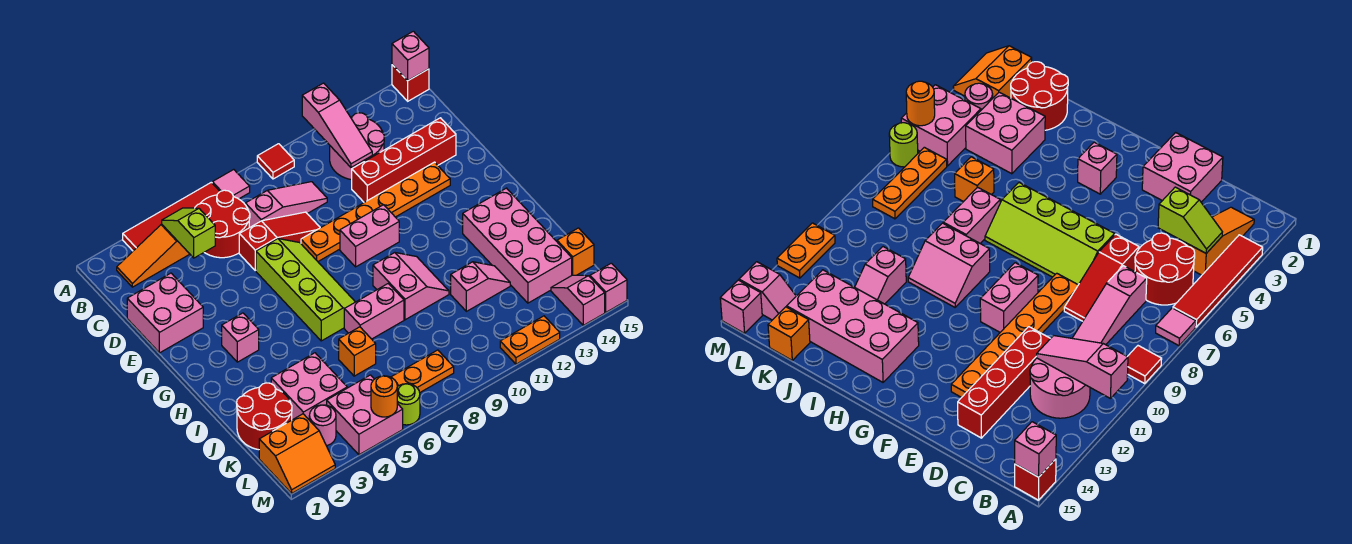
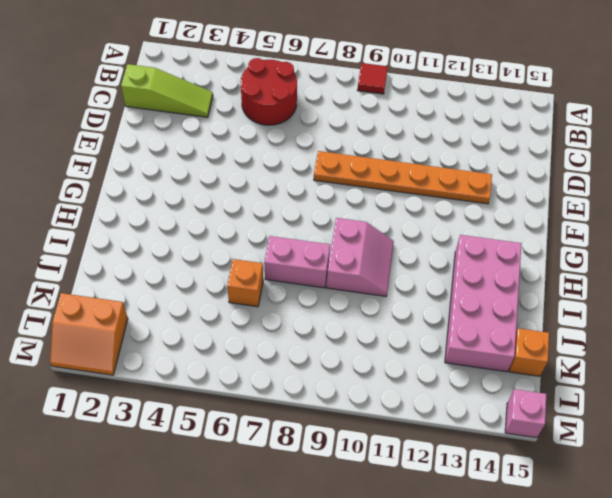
lime 1x3 slope [121,64,213,117] -> none
none -> red 1x4 tile [123,182,220,251]
none -> pink 1x1 tile [212,169,250,199]
none -> red 1x1 brick [392,65,429,101]
none -> orange 1x3 slope [117,224,189,287]

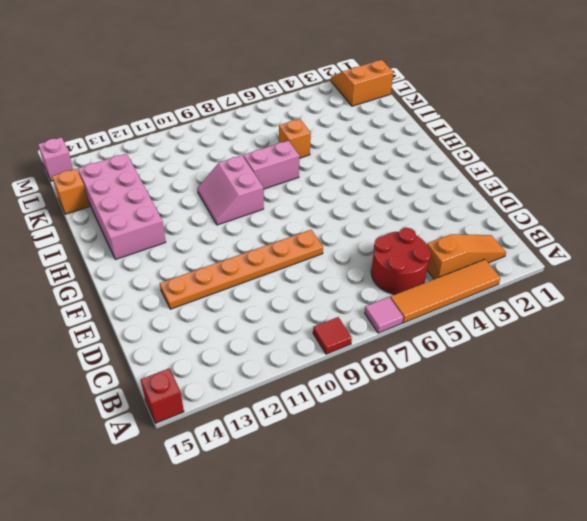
orange 1x4 tile [390,259,500,323] -> red 1x4 tile [123,182,220,251]
none -> pink 2x2 round brick [330,113,384,180]
none -> pink 1x3 slope [245,182,327,228]
none -> pink 2x2 brick [127,273,203,353]
none -> red 1x3 slope [239,212,320,270]

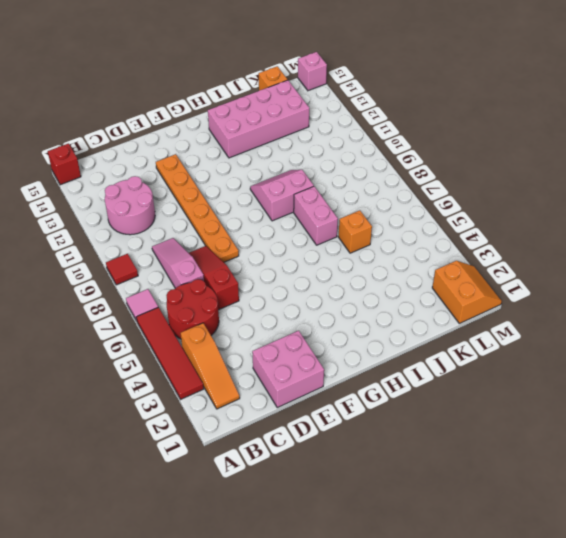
none -> red 1x4 brick [352,118,456,202]
none -> lime 2x4 slope [256,239,355,341]
none -> pink 1x2 brick [340,205,399,267]
none -> pink 1x1 brick [222,313,259,362]

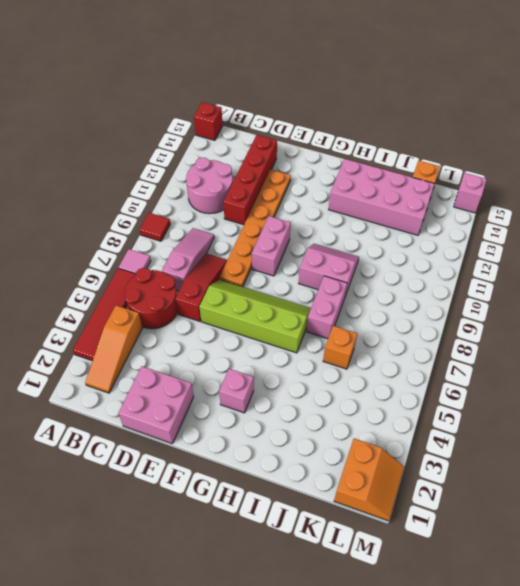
none -> red 2x2 round brick [237,383,292,450]
none -> pink 2x2 brick [271,353,347,420]
none -> pink 1x2 slope [451,262,510,311]
none -> pink 1x1 round brick [309,405,336,446]

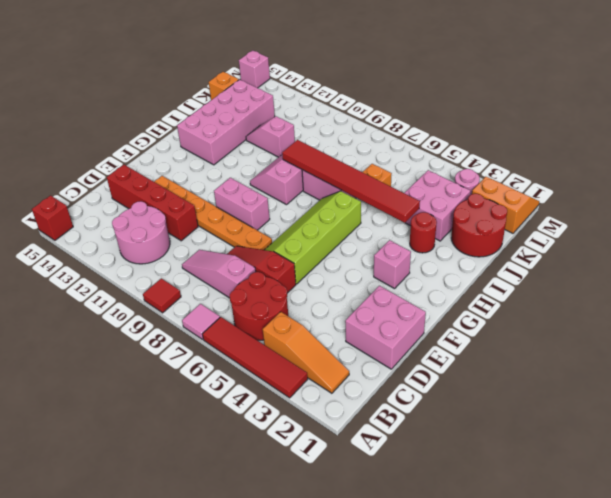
red 1x1 round brick [410,212,437,253] -> none
red 1x6 tile [282,140,420,223] -> none
none -> pink 2x2 brick [327,375,403,455]
none -> orange 1x3 plate [391,350,454,392]
none -> pink 1x2 slope [551,275,605,325]
none -> lime 1x1 round brick [397,384,420,425]

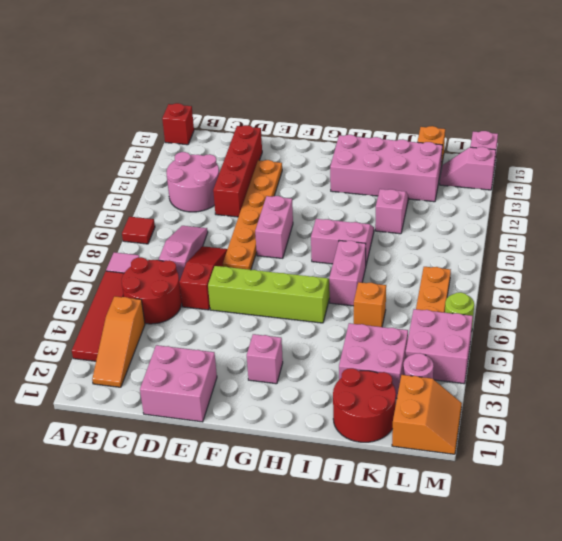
none -> orange 1x2 plate [500,316,560,364]
none -> pink 1x3 slope [302,83,372,167]
none -> pink 1x1 brick [392,31,429,81]
none -> lime 1x2 slope [162,208,215,258]

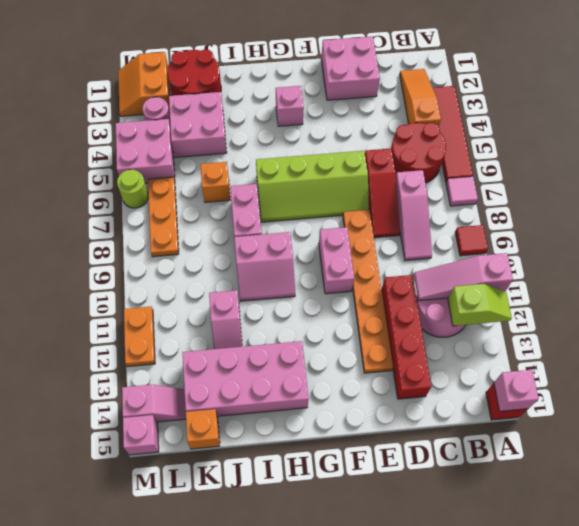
lime 1x2 slope [448,284,512,326] -> lime 1x2 slope moved to [162,208,215,258]
none -> orange 1x1 round brick [371,376,397,417]

